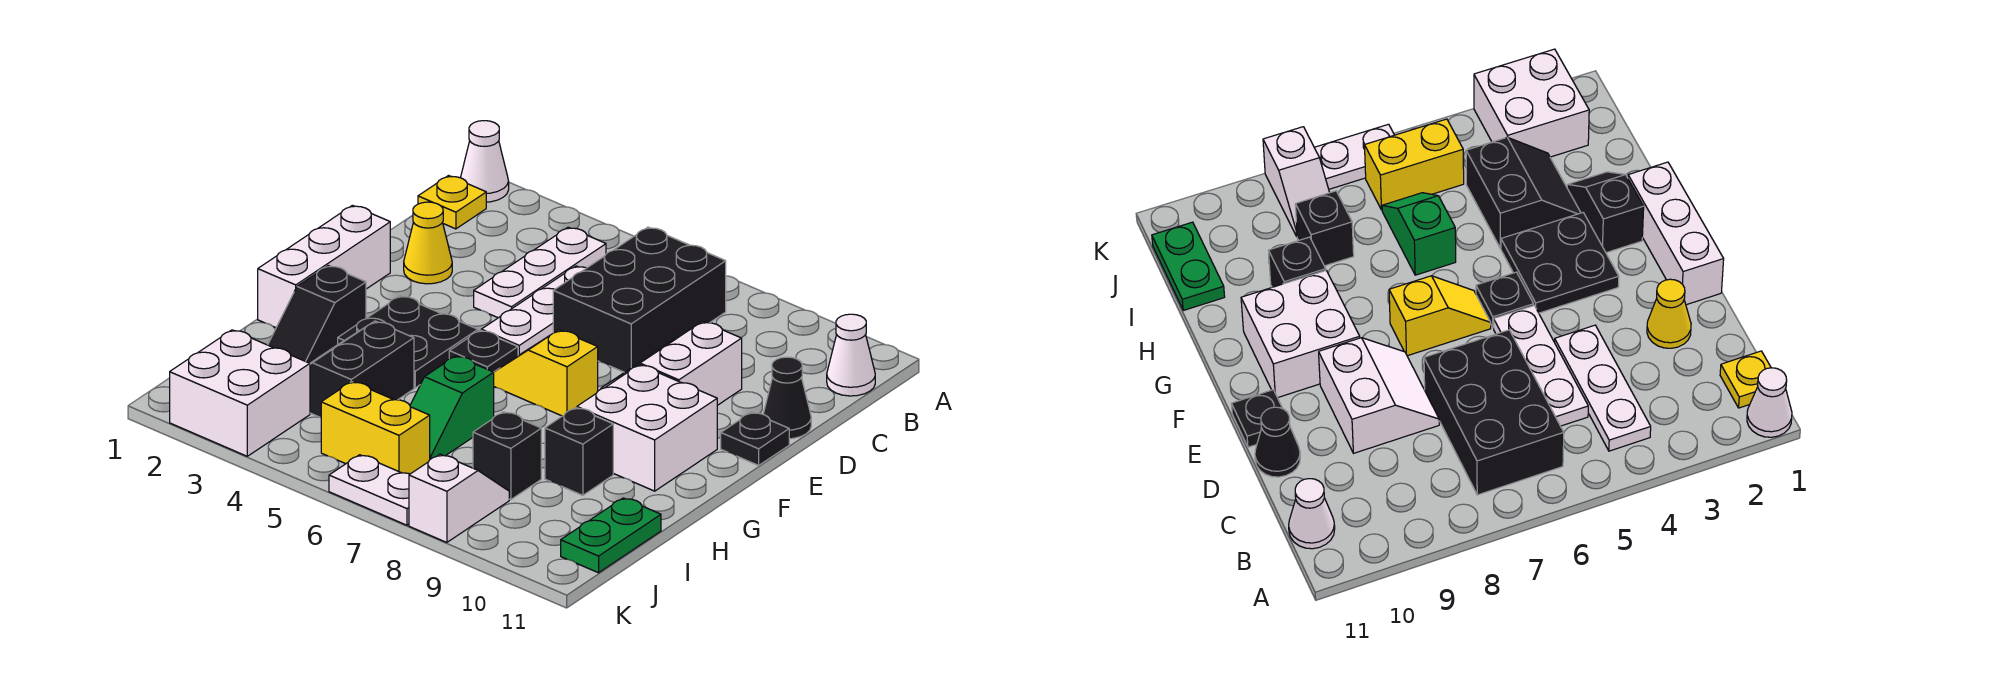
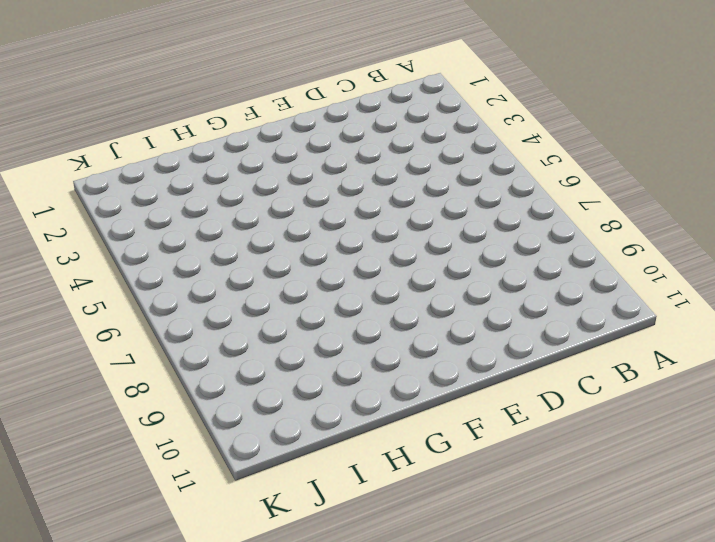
none -> white 1x1 cone [461,121,509,202]
none -> yellow 1x1 plate [418,176,486,229]
none -> white 1x3 plate [474,227,606,318]

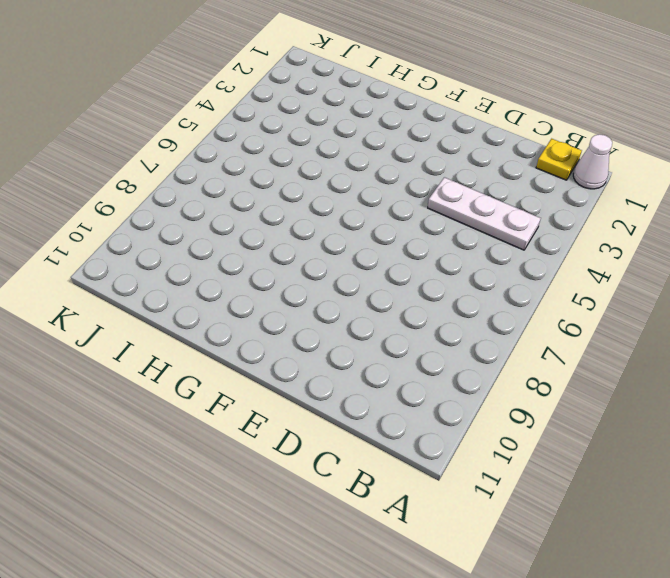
none -> black 2x3 brick [553,227,726,372]
none -> white 1x1 cone [827,314,875,396]
none -> white 1x3 plate [481,266,586,356]

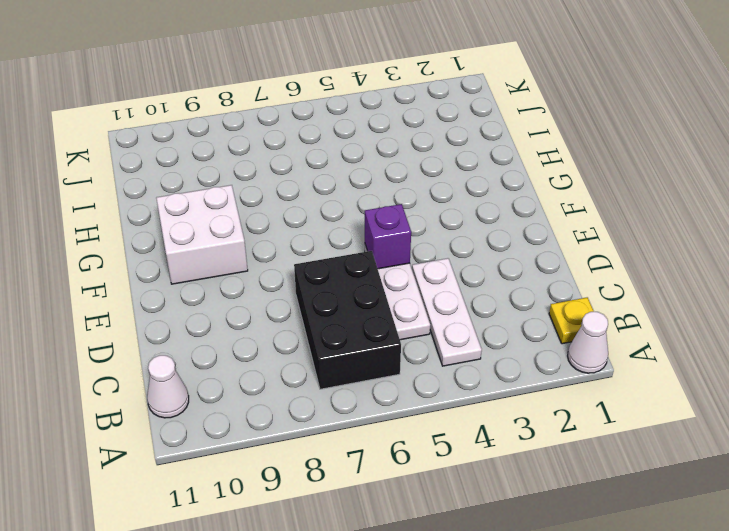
purple 1x1 brick [365,204,411,269] -> none
none -> yellow 1x1 cone [404,202,452,284]
none -> white 2x2 slope [601,321,742,405]
none -> black 1x1 cone [763,357,811,439]

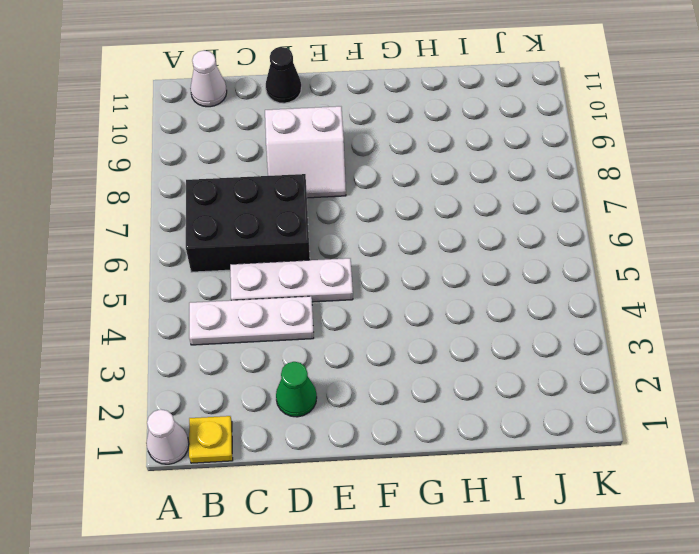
green 1x1 cone [276,362,317,417] -> yellow 1x1 cone [404,202,452,284]
none -> white 1x3 brick [258,205,390,328]
none -> black 1x1 plate [721,412,789,465]
none -> black 2x2 plate [338,296,478,388]

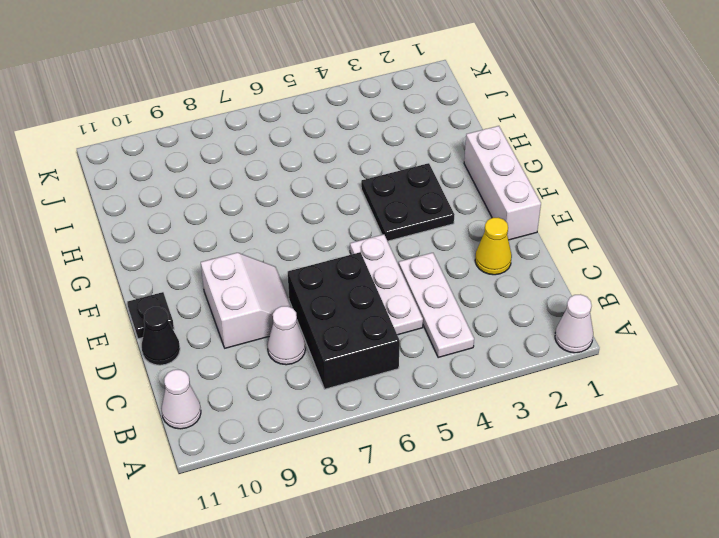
white 1x1 cone [267,306,305,365] -> none
none -> yellow 1x1 plate [418,176,486,229]
none -> black 1x1 plate [449,330,518,372]
none -> yellow 1x2 slope [494,330,598,416]

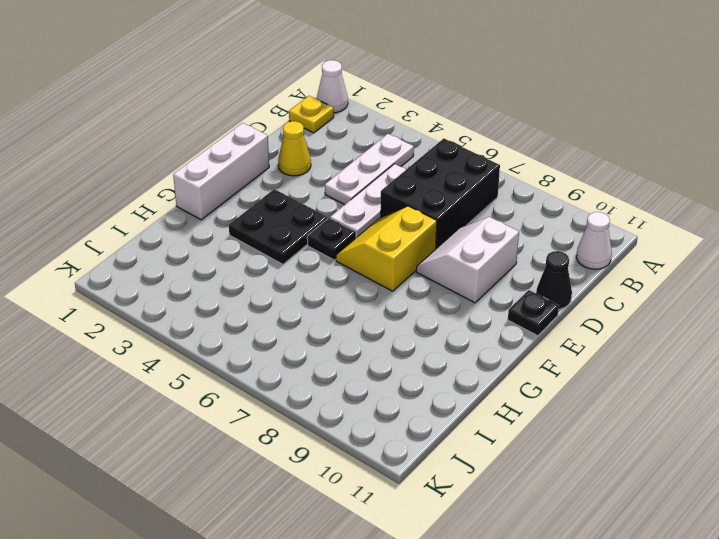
yellow 2x2 slope [336,206,437,291] -> yellow 1x2 slope [494,330,598,416]
none -> white 2x2 brick [577,365,717,491]
none -> black 1x2 slope [268,266,366,363]
none -> black 2x2 slope [310,321,414,417]

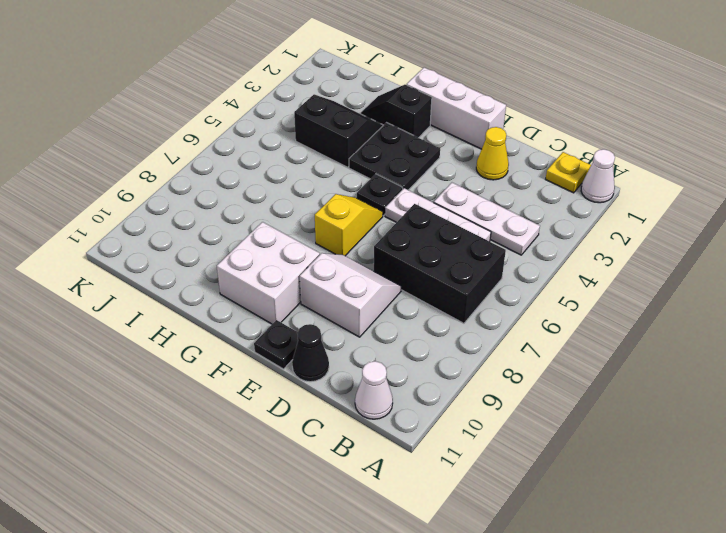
none -> green 1x2 slope [410,356,494,459]
none -> black 1x1 brick [545,408,613,495]
none -> black 1x1 brick [473,412,541,500]

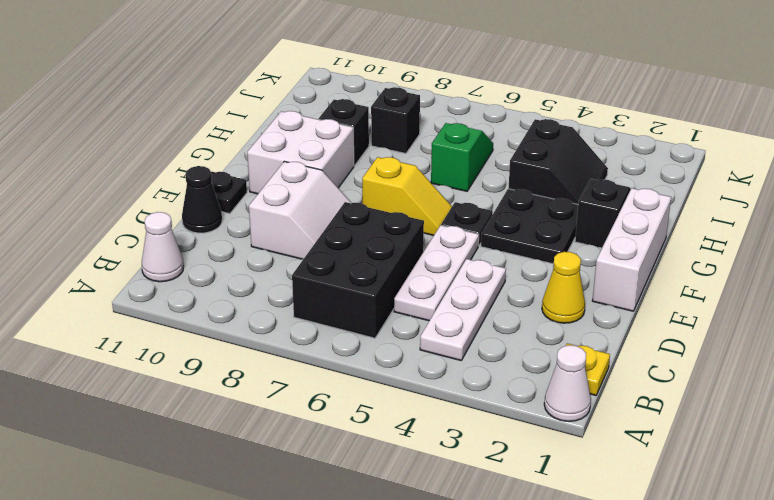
none -> green 1x2 plate [561,498,661,573]
none -> white 2x2 brick [170,330,310,456]
none -> yellow 1x2 brick [321,382,430,474]

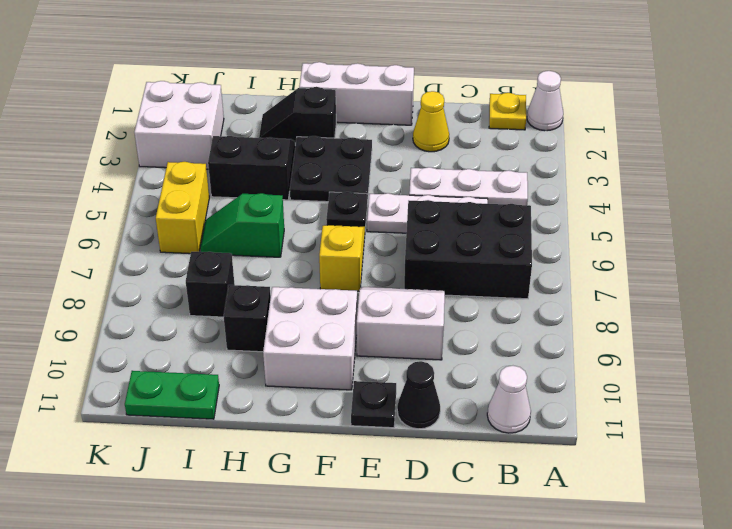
none -> white 1x2 slope [409,454,509,543]
none -> white 1x2 plate [329,455,410,525]

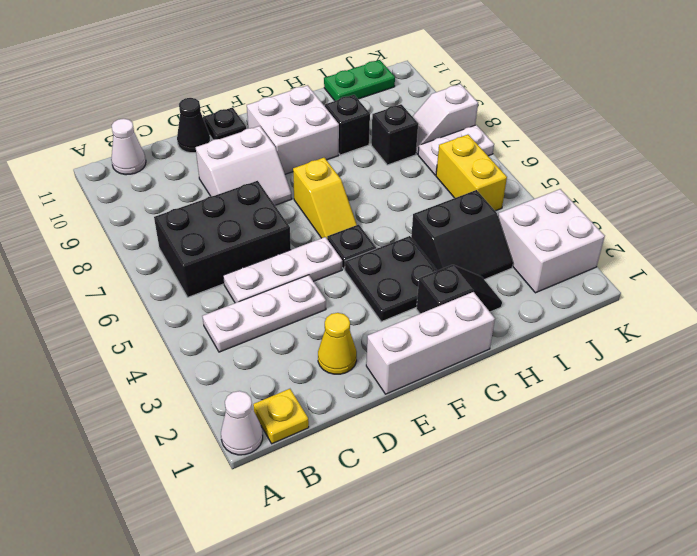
white 1x2 plate [418,125,494,175] -> white 1x2 plate turned to [329,455,410,525]
none -> green 1x2 slope [410,356,494,459]

